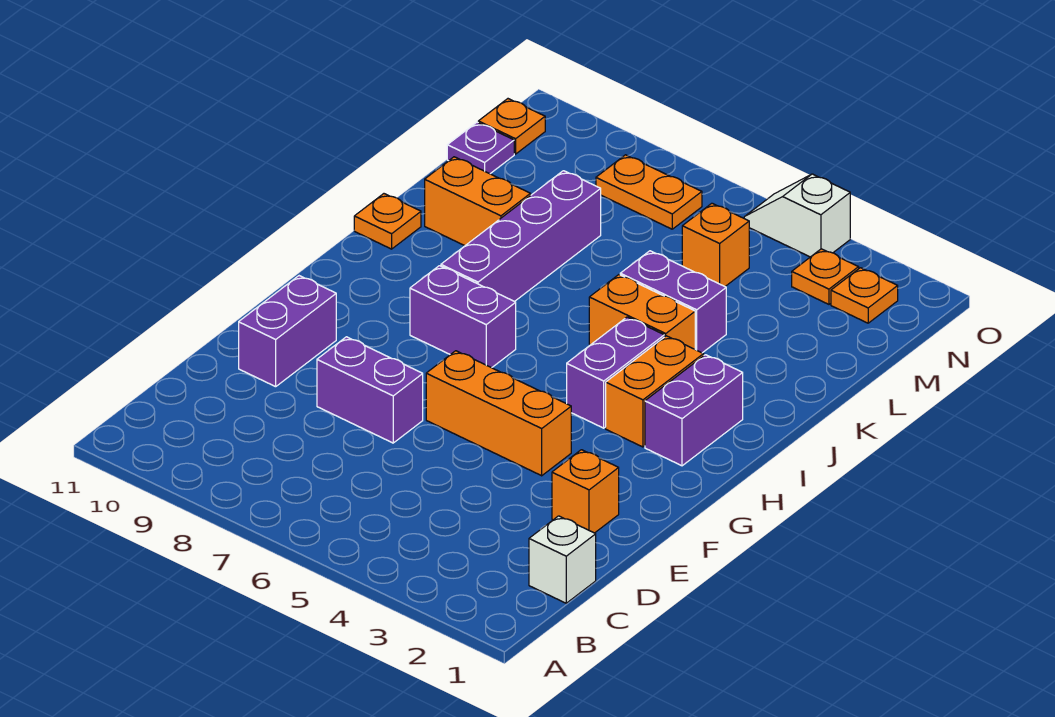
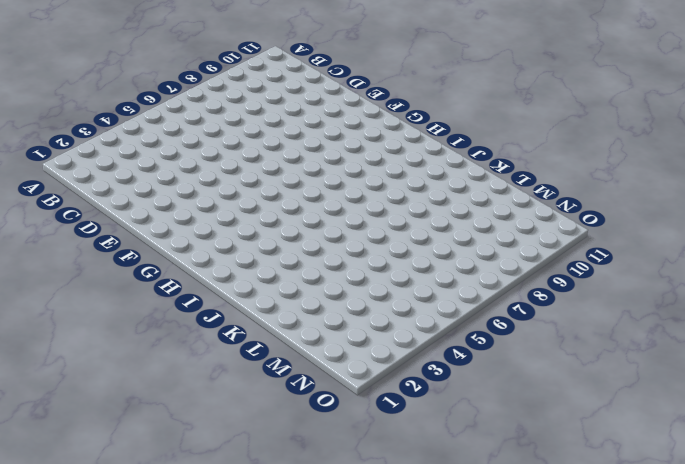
none -> white 1x1 brick [529,516,596,603]
none -> orange 1x1 brick [552,450,619,533]
none -> purple 1x2 brick [317,337,423,443]

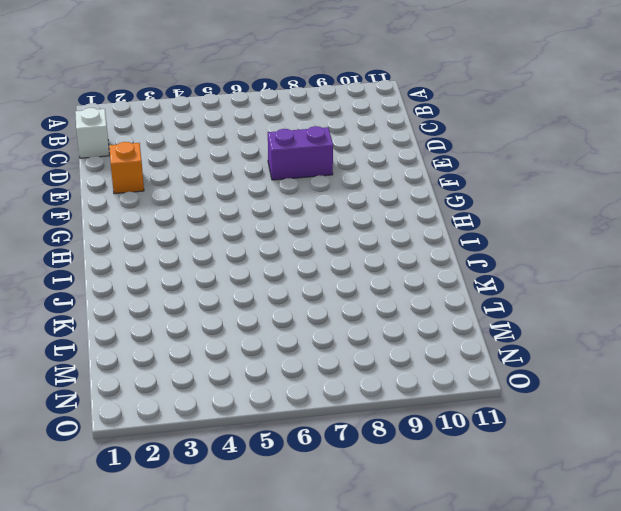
none -> purple 1x2 brick [239,276,336,387]
none -> orange 1x3 brick [426,351,571,476]
none -> purple 1x2 brick [645,355,743,466]

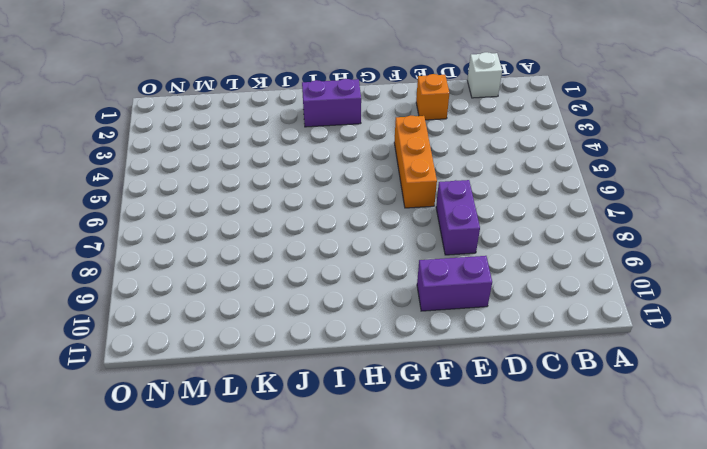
none -> orange 1x2 brick [606,336,704,447]
none -> purple 1x2 brick [567,317,664,428]
none -> purple 1x2 brick [410,266,516,368]

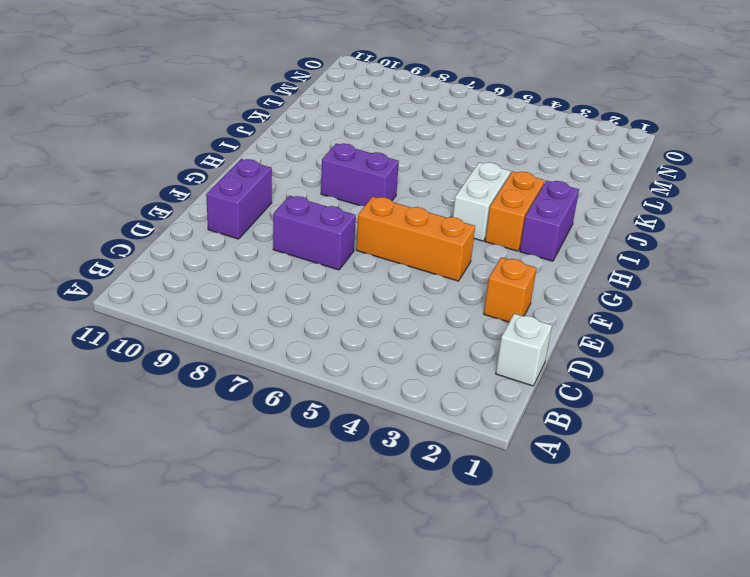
white 1x2 brick [453,162,511,241] -> purple 1x2 brick [567,317,664,428]
none -> purple 1x4 brick [441,171,601,302]
none -> orange 1x2 brick [589,275,695,349]
none -> orange 1x1 plate [354,194,421,249]

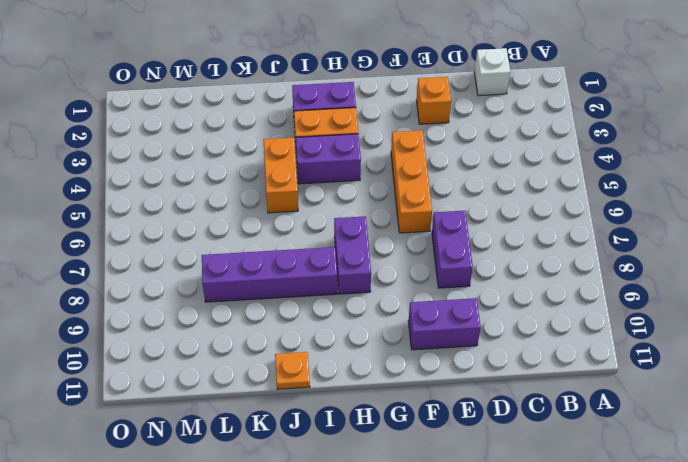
none -> purple 1x2 brick [620,251,726,353]
none -> orange 1x2 brick [425,157,531,246]
none -> orange 1x1 brick [682,203,749,286]

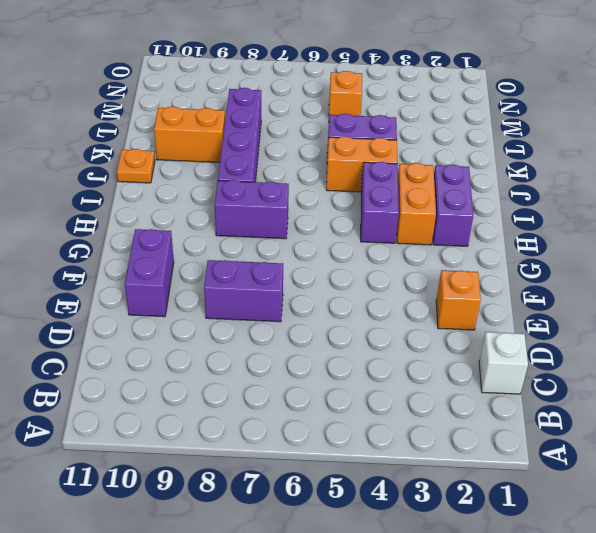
none -> orange 1x3 brick [426,351,571,476]
none -> purple 1x1 plate [447,122,514,174]
none -> orange 1x1 plate [831,268,898,323]

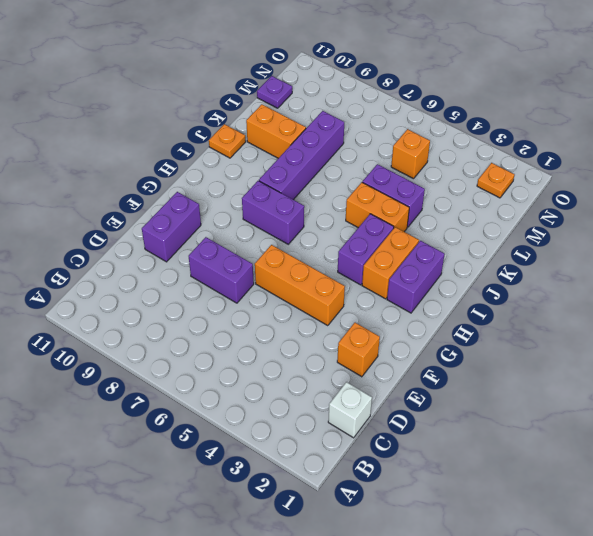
none -> orange 1x1 plate [792,249,859,304]
none -> orange 1x2 plate [596,155,702,229]
none -> orange 1x1 plate [478,99,545,154]

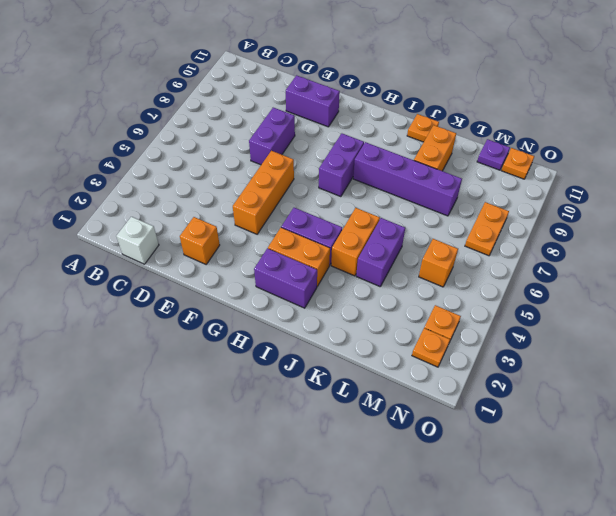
none -> white 1x2 slope [744,174,850,257]

